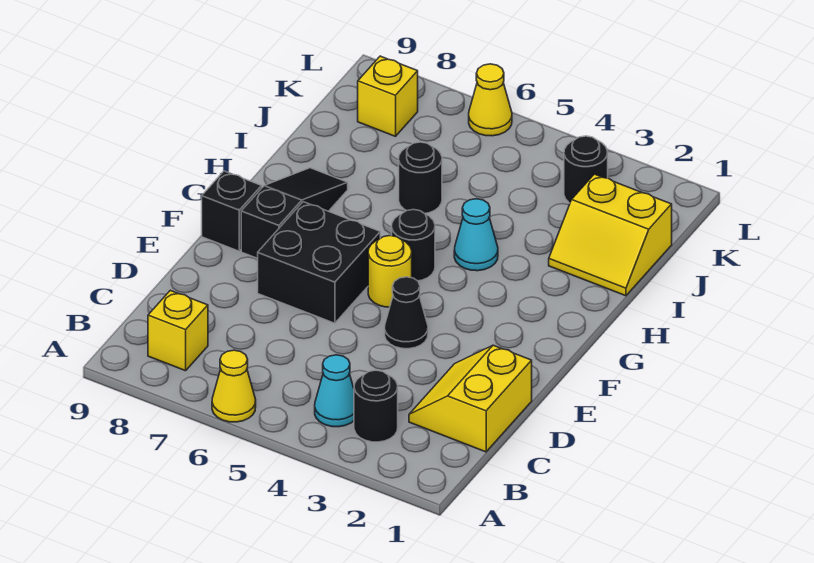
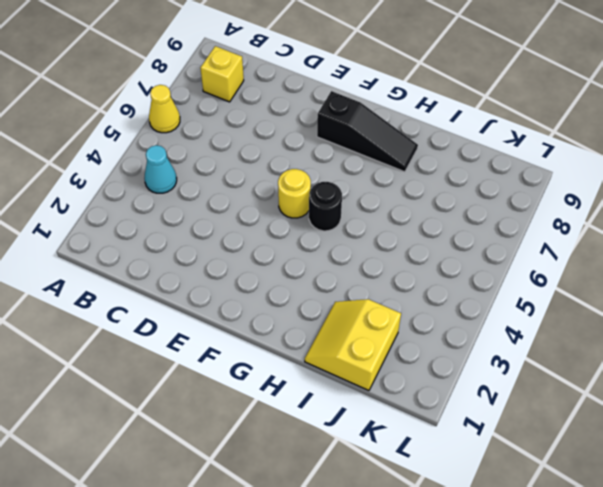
none -> black 1x1 round brick [354,370,398,442]
none -> yellow 2x2 slope [409,345,532,452]
none -> black 1x1 cone [385,277,428,349]

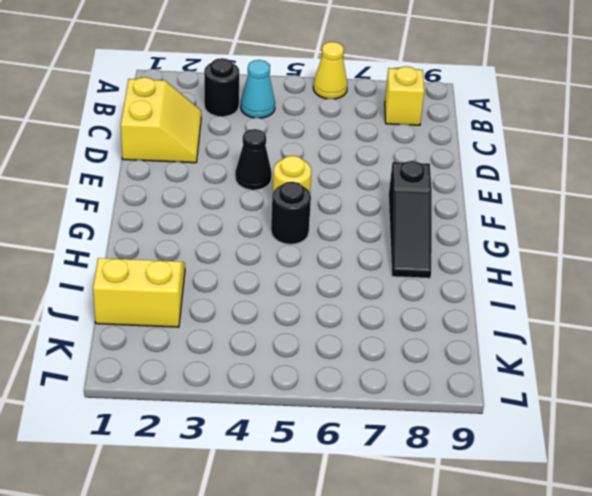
none -> black 2x2 brick [258,202,380,323]
none -> black 1x1 brick [202,171,262,251]
none -> cyan 1x1 cone [454,199,498,271]

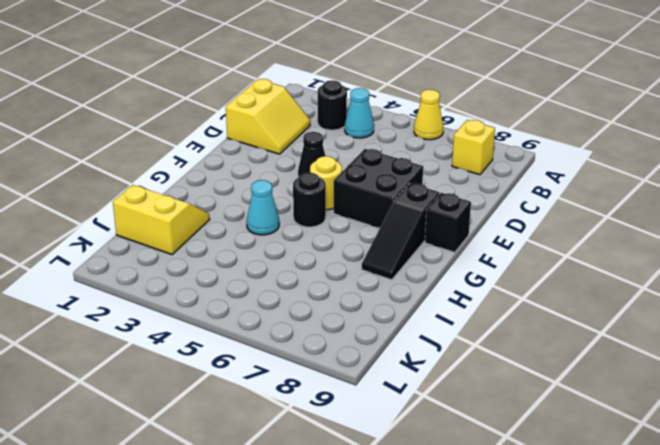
none -> black 1x1 round brick [399,142,442,214]
none -> black 1x1 round brick [564,136,608,203]
none -> yellow 1x1 brick [358,56,418,136]

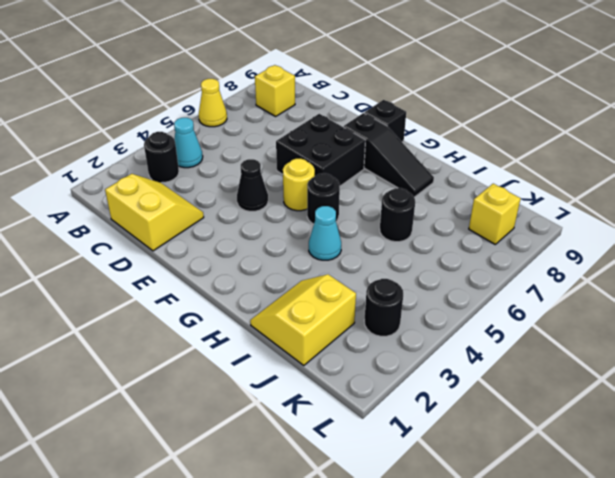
none -> yellow 1x1 cone [469,64,512,136]

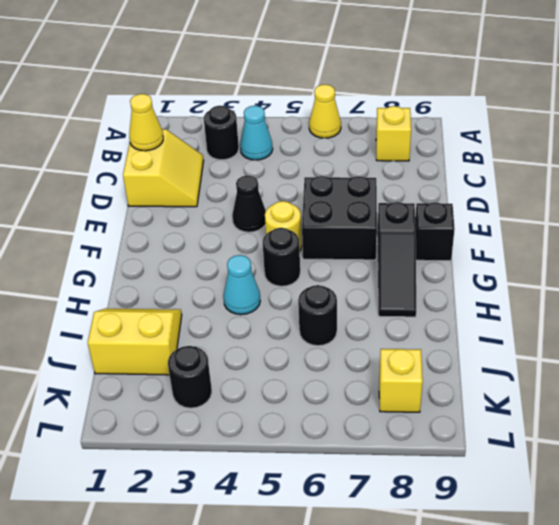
yellow 1x1 cone [129,94,163,151] -> yellow 1x1 cone moved to [469,64,512,136]

